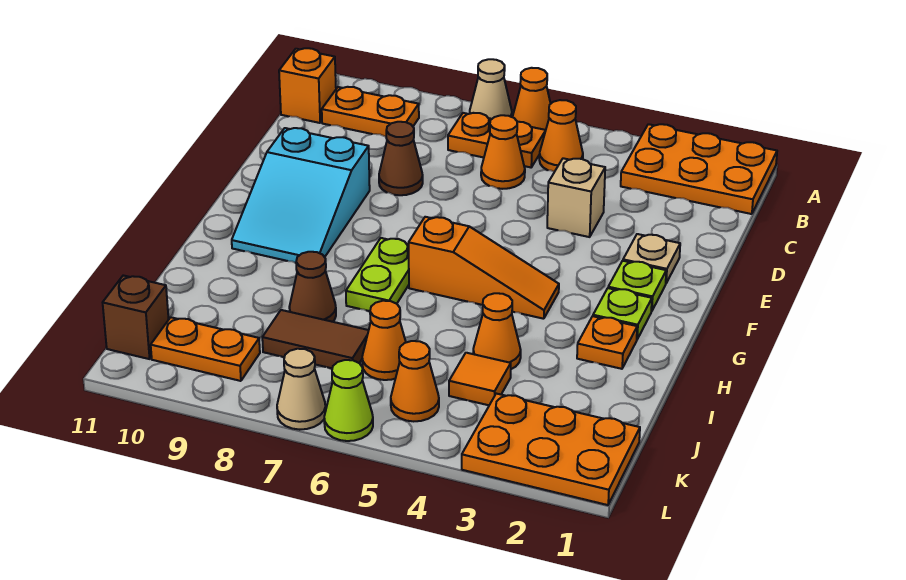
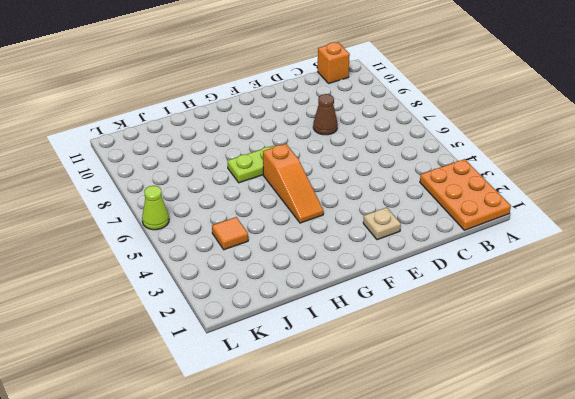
none -> orange 1x1 cone [513,68,551,130]
none -> tan 1x1 cone [470,59,512,119]
none -> orange 1x1 cone [539,100,583,172]

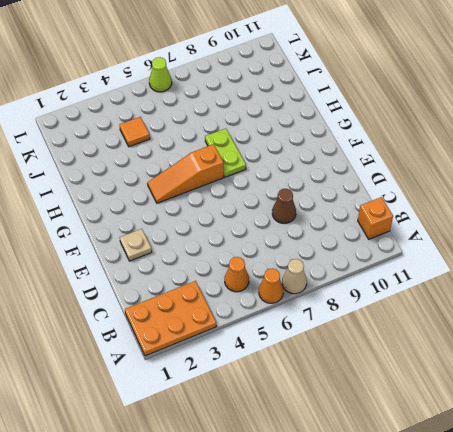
none -> orange 1x2 plate [448,113,546,167]
none -> orange 1x2 plate [322,87,419,137]
none -> orange 1x1 cone [481,115,525,189]

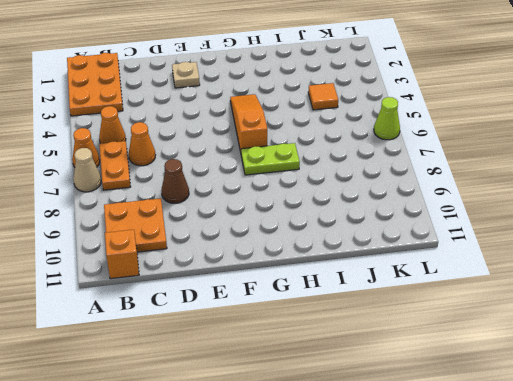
orange 2x2 plate [104,198,167,252] -> orange 1x2 plate [322,87,419,137]
none -> tan 1x1 brick [547,158,605,237]
none -> cyan 2x3 slope [232,128,370,263]
none -> lime 1x1 plate [608,261,666,311]

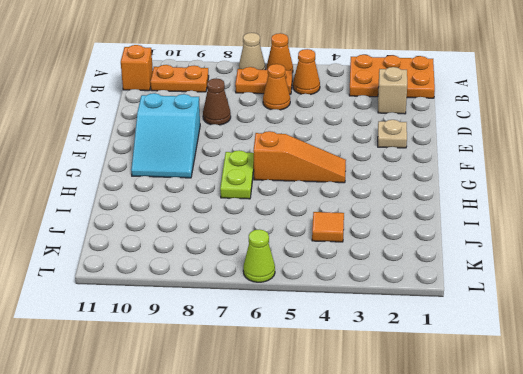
tan 1x1 brick [378,67,407,114] -> tan 1x1 brick moved to [547,158,605,237]
none -> lime 1x1 plate [608,261,666,311]
none -> lime 1x1 plate [593,288,652,339]
none -> orange 1x1 plate [577,316,637,369]

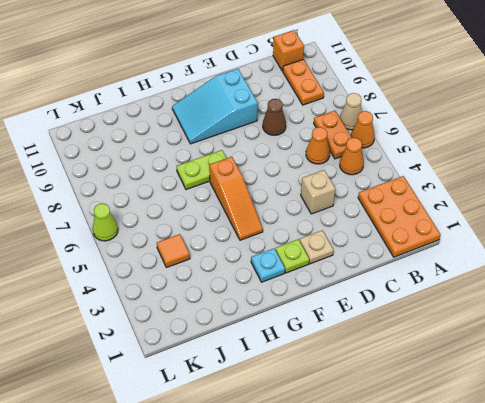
cyan 1x1 plate [251,249,285,282] -> lime 1x1 plate [593,288,652,339]
none -> orange 1x1 plate [577,316,637,369]
none -> orange 1x1 cone [473,293,521,369]
none -> brown 1x1 cone [289,252,336,322]

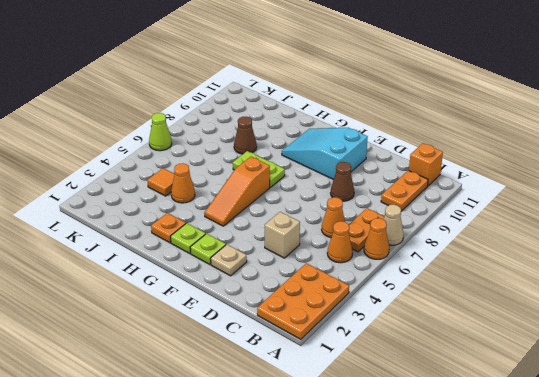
none -> orange 1x1 cone [362,301,406,380]
none -> brown 1x2 tile [262,310,369,368]
none -> orange 2x3 plate [462,394,640,505]

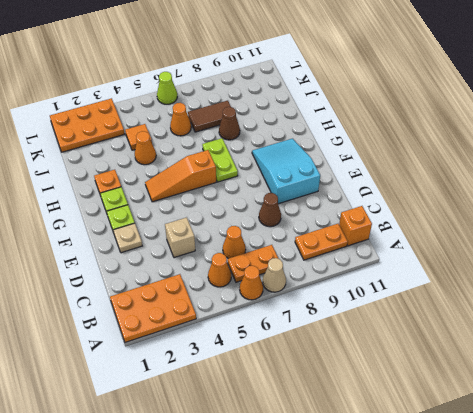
none -> orange 1x1 cone [391,341,439,421]
none -> orange 1x2 plate [151,317,260,381]
none -> brown 1x1 brick [103,275,169,359]

